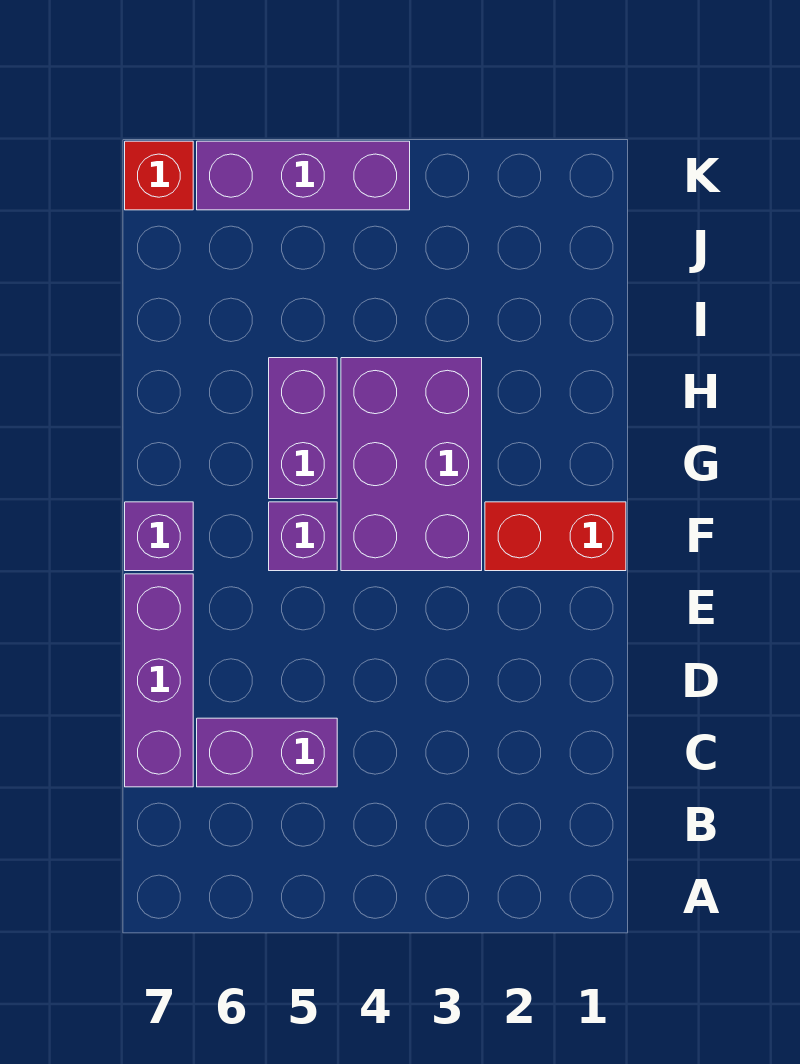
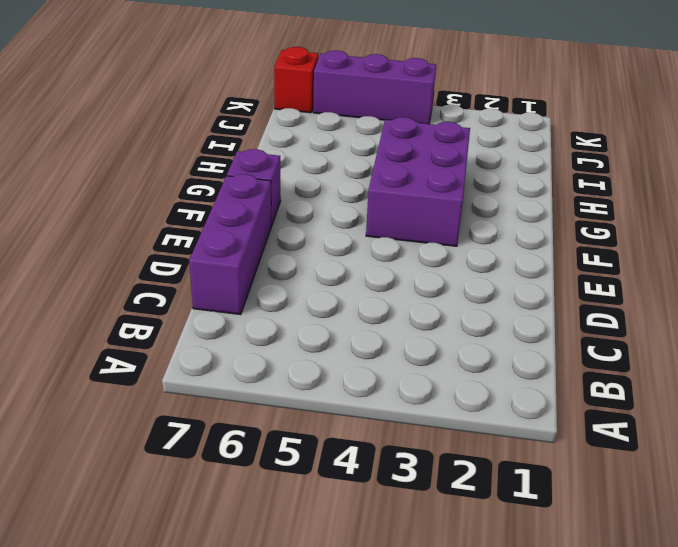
none -> purple 1x2 brick [197,718,337,787]
none -> red 1x2 brick [485,502,626,571]

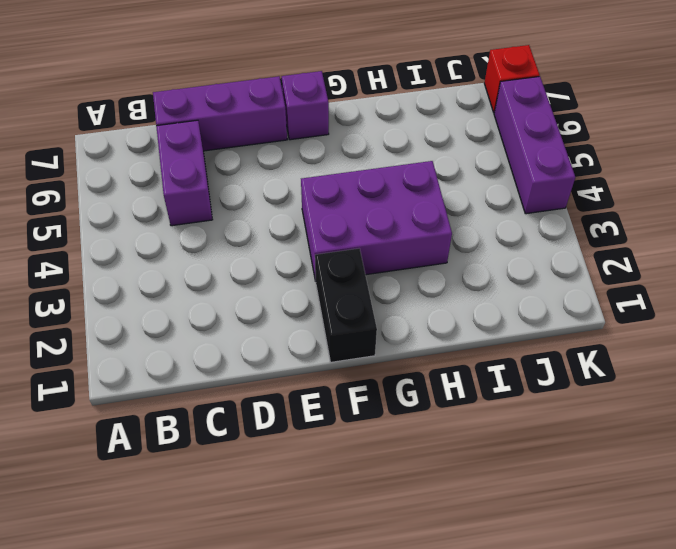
black 1x2 brick [315,248,377,362] -> red 1x2 brick [485,502,626,571]
none -> purple 1x1 brick [269,502,337,571]
none -> purple 1x2 brick [269,358,337,499]

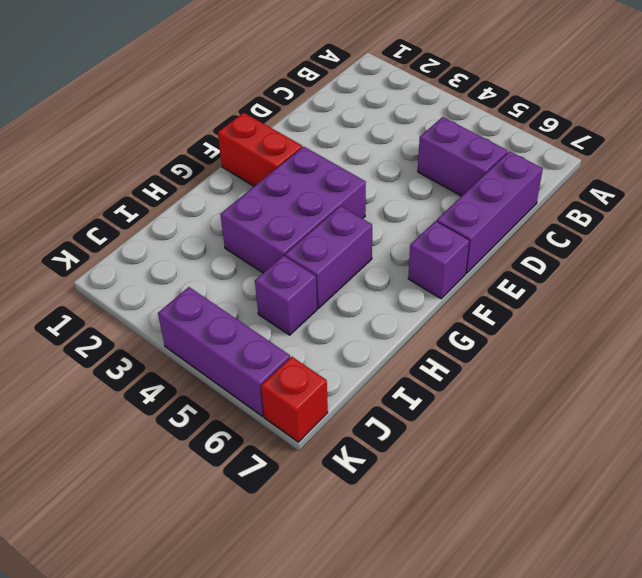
purple 1x1 brick [255,256,317,335] -> purple 1x1 brick moved to [269,502,337,571]

